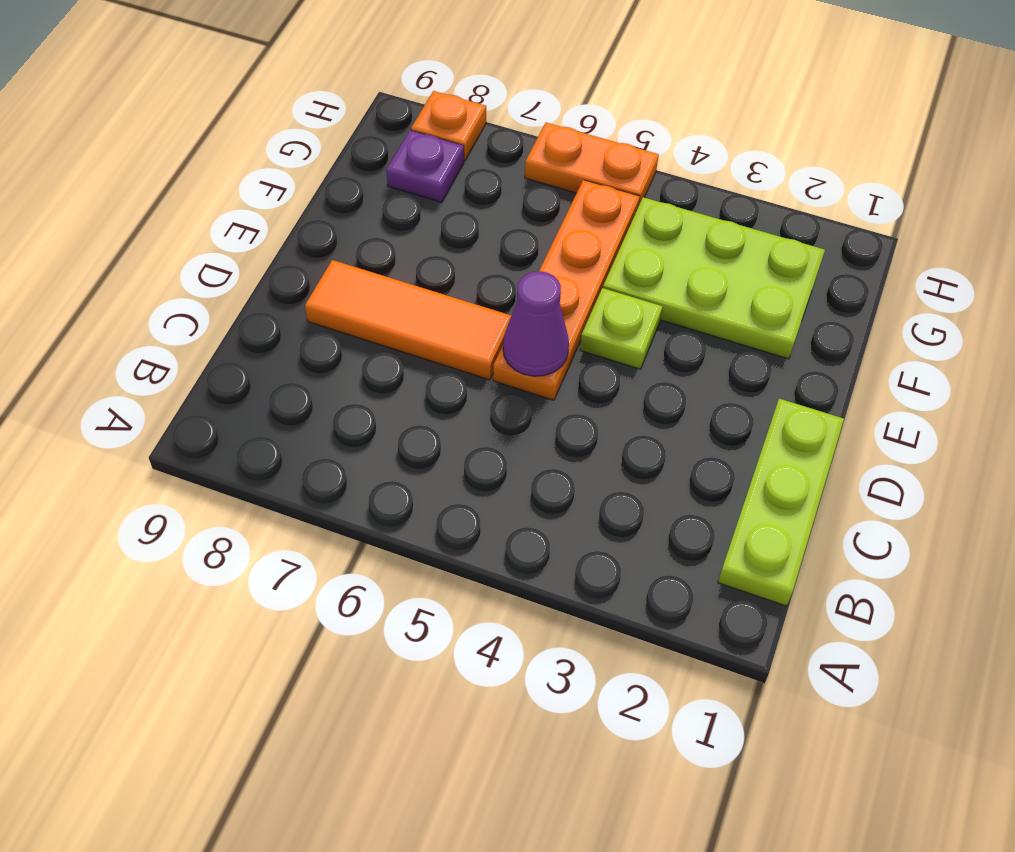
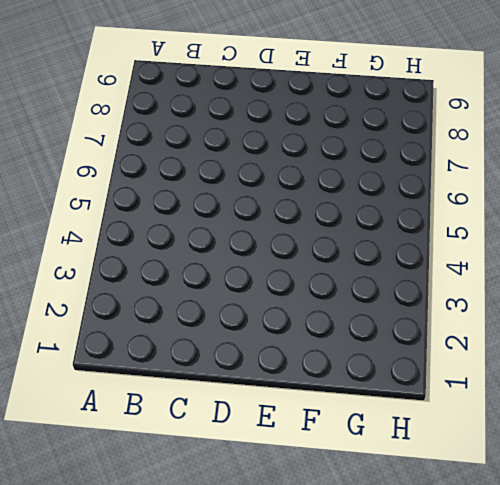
none -> lime 1x3 plate [718,399,844,606]
none -> orange 1x4 plate [493,180,640,400]

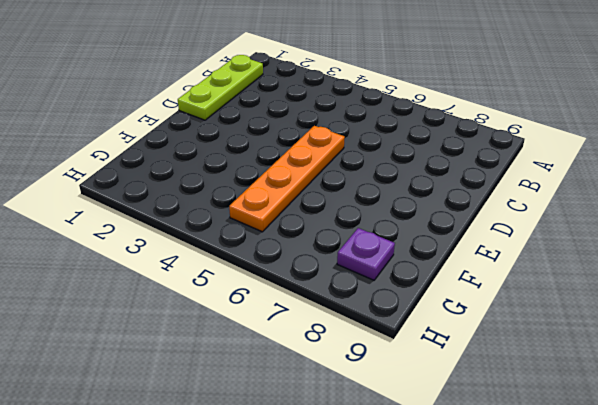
none -> orange 1x3 tile [305,260,511,380]
none -> lime 1x1 plate [580,288,663,369]

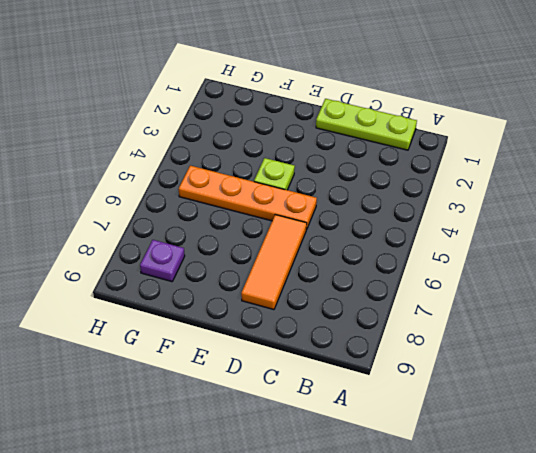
none -> lime 2x3 plate [603,197,825,359]
none -> orange 1x2 plate [525,123,659,204]

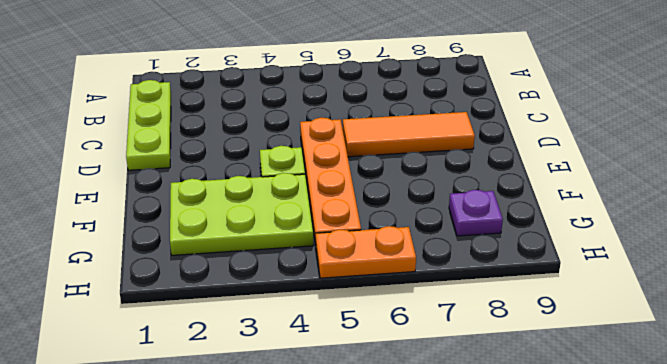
none -> orange 1x1 plate [411,91,486,161]
none -> purple 1x1 cone [503,271,569,376]

